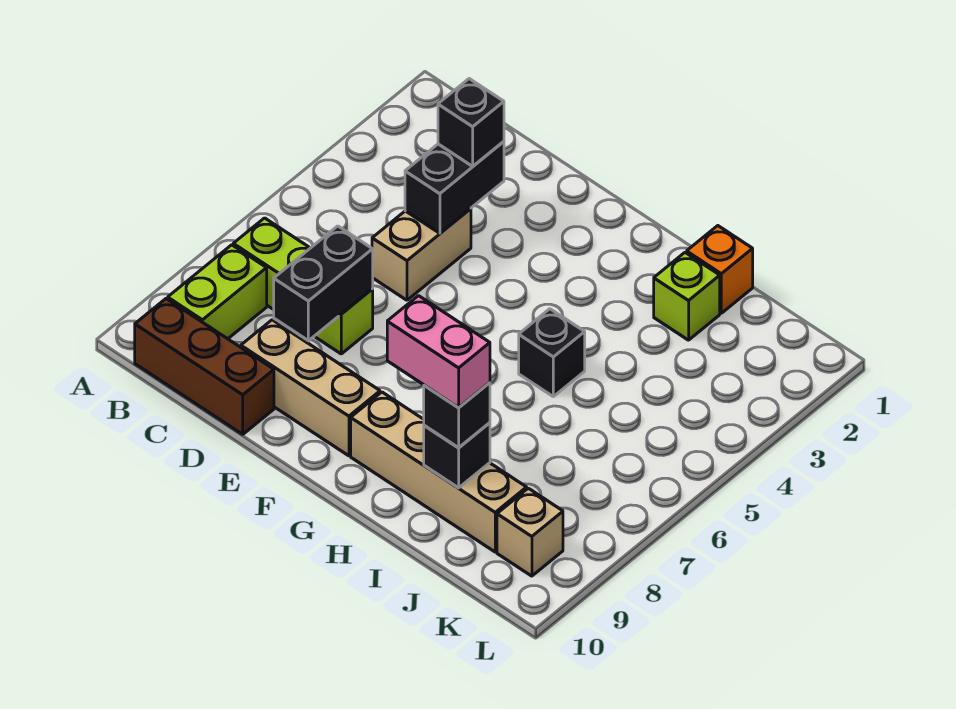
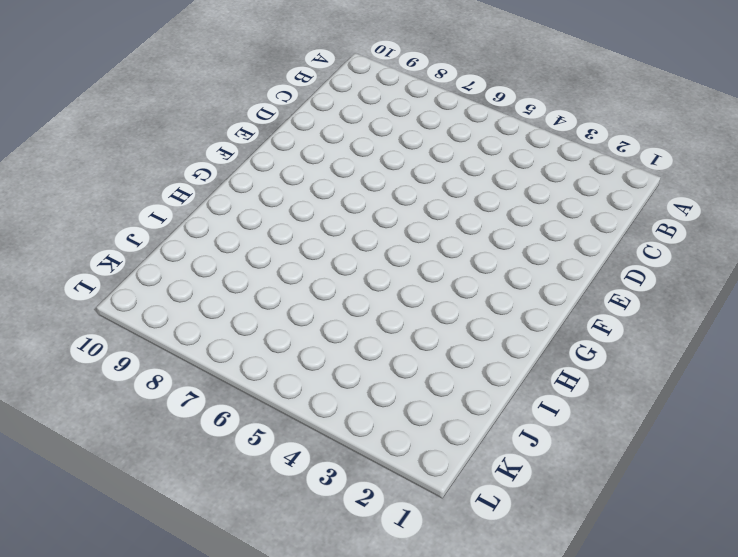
none -> lime 1x3 brick [233,218,373,354]
none -> lime 1x2 brick [168,245,267,339]
none -> brown 1x3 brick [135,299,274,434]

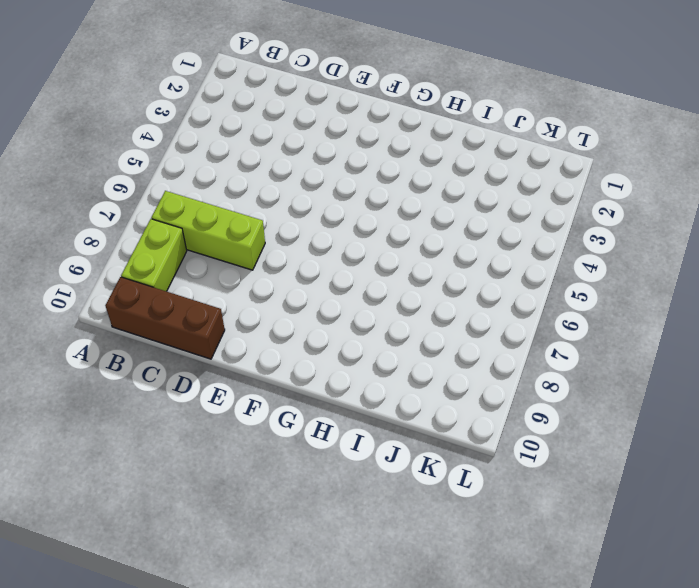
none -> tan 1x2 brick [372,209,471,300]
none -> tan 1x3 brick [241,320,380,456]
none -> tan 1x4 brick [351,392,527,552]

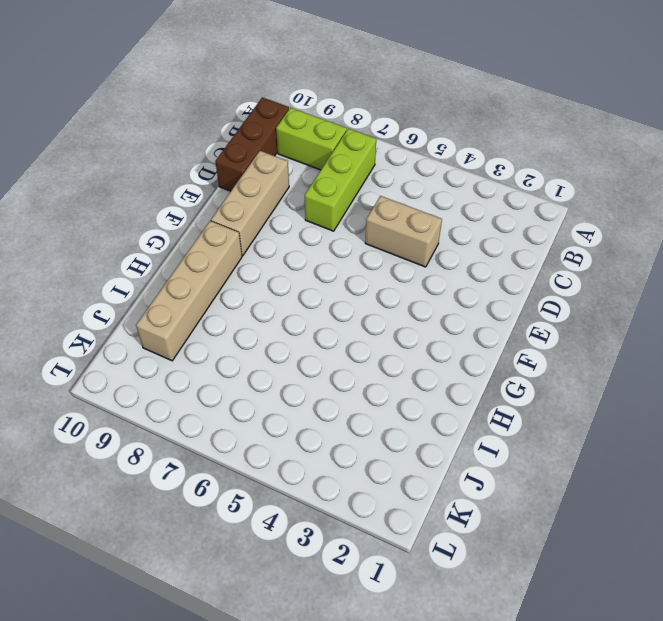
none -> black 1x1 brick [519,309,585,396]
none -> orange 1x1 brick [687,226,753,313]
none -> lime 1x1 brick [654,253,720,340]

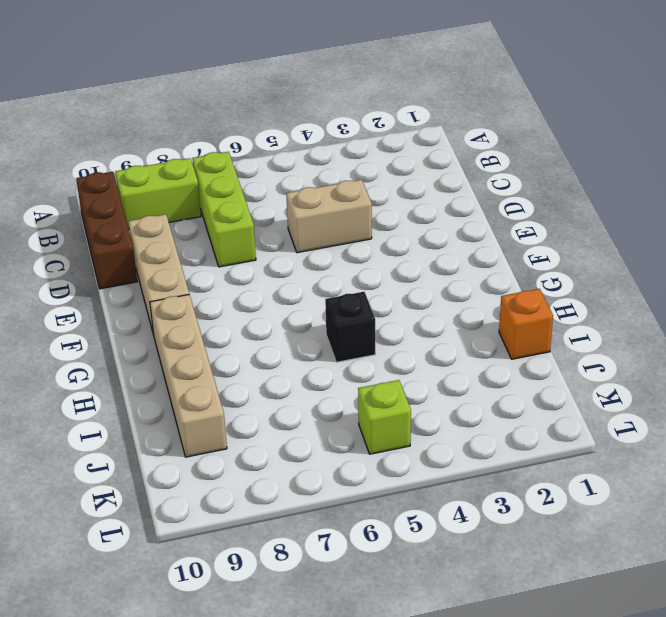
lime 1x1 brick [358,380,411,454] -> lime 1x1 brick moved to [654,253,720,340]
none -> tan 1x1 brick [497,488,563,576]
none -> black 1x2 brick [405,141,504,233]
none -> black 1x2 brick [274,226,373,341]

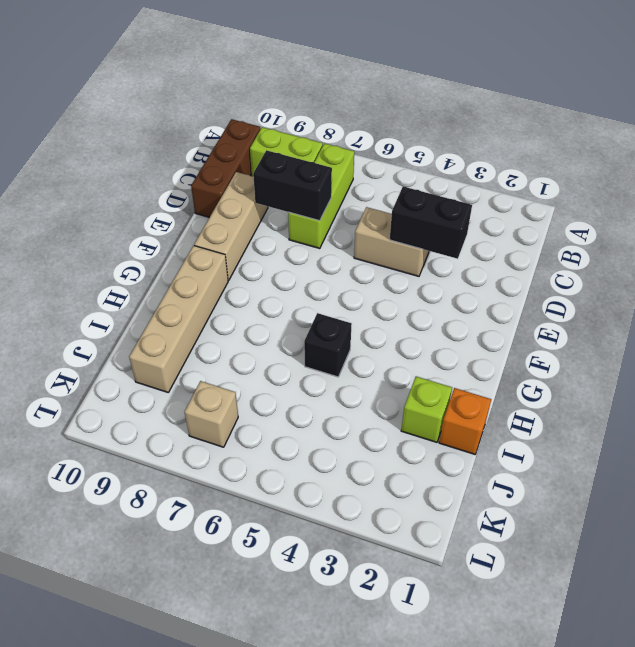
tan 1x1 brick [185,381,238,447] -> tan 1x1 brick moved to [497,488,563,576]
none -> black 1x1 brick [424,423,490,488]
none -> black 1x1 brick [438,79,504,166]
none -> black 1x1 brick [424,383,490,448]

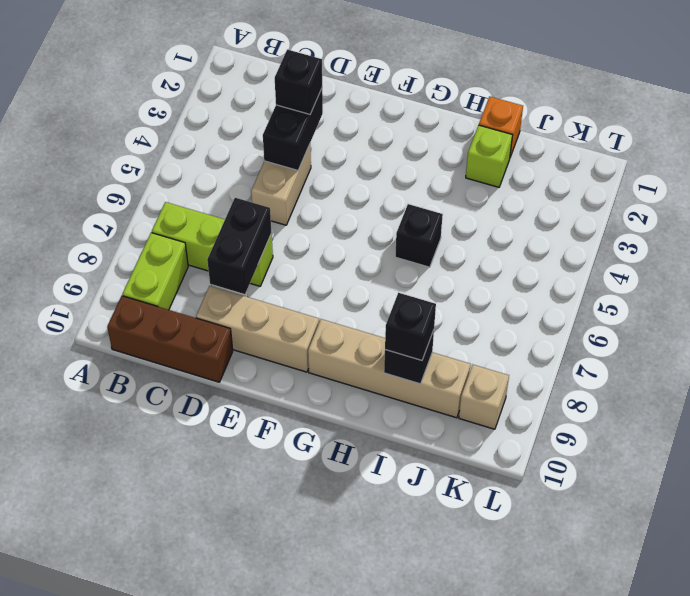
none -> pink 1x2 brick [387,296,490,407]

